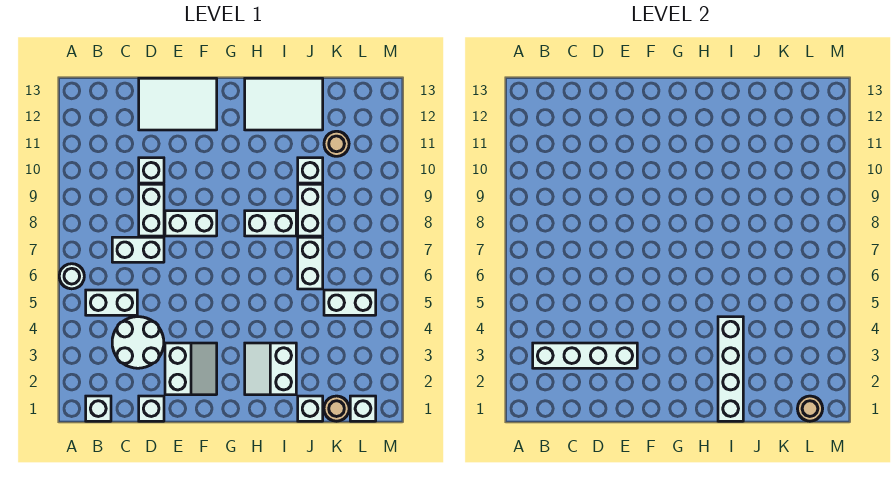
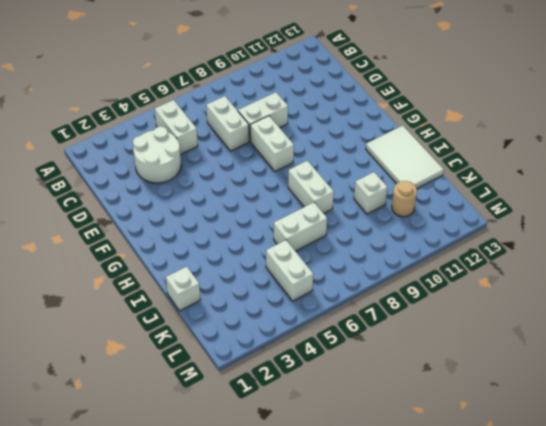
none -> white 1x1 round brick [59,264,84,289]
none -> white 1x1 brick [86,396,111,421]
none -> white 1x1 brick [139,396,164,421]

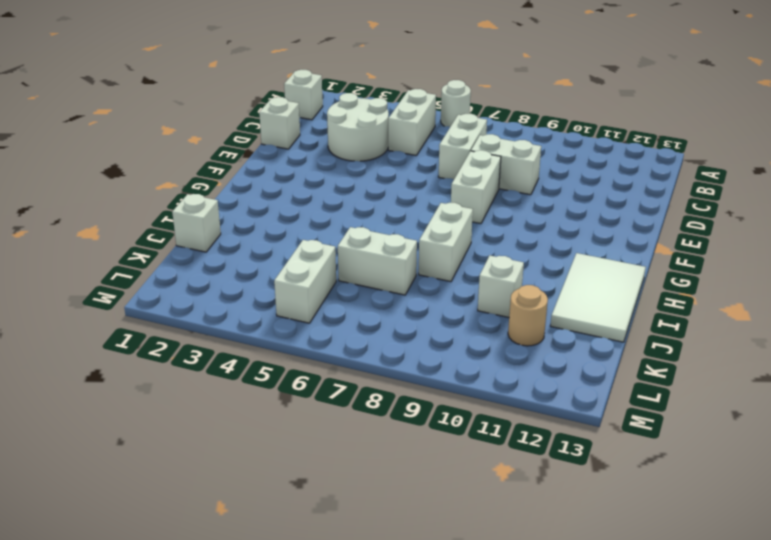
none -> white 1x1 brick [139,158,164,183]
none -> white 2x3 tile [139,78,217,130]
none -> white 2x2 slope [165,343,217,395]

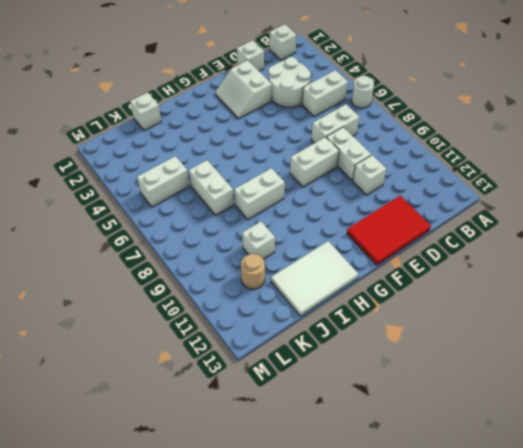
red 2x3 tile [347,196,431,265] -> white 2x3 tile [139,78,217,130]
none -> white 2x2 slope [245,343,296,395]
none -> white 1x2 brick [298,184,323,236]
none -> tan 1x1 round brick [324,396,349,421]

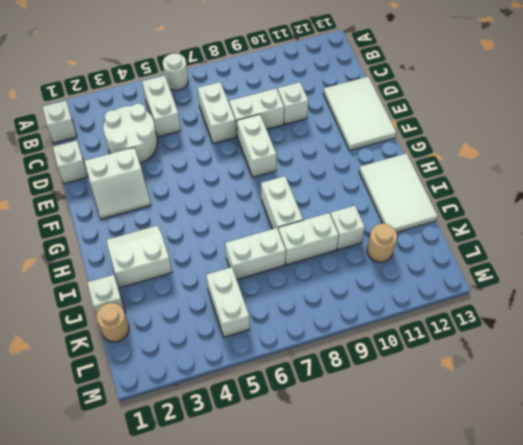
none -> white 1x1 brick [350,396,376,421]
none -> white 1x4 brick [533,343,637,368]
none -> white 1x4 brick [718,317,743,421]

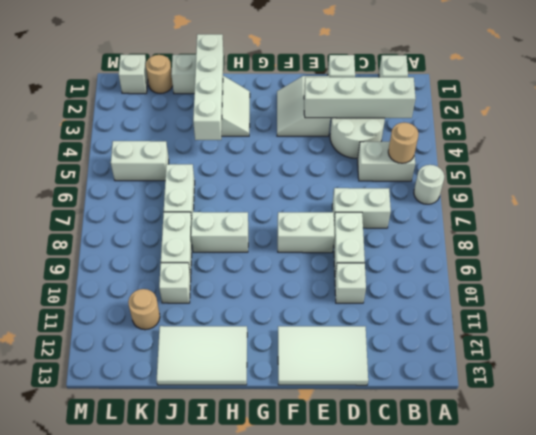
tan 1x1 round brick [388,122,419,163] -> tan 1x1 round brick moved to [797,396,823,421]

